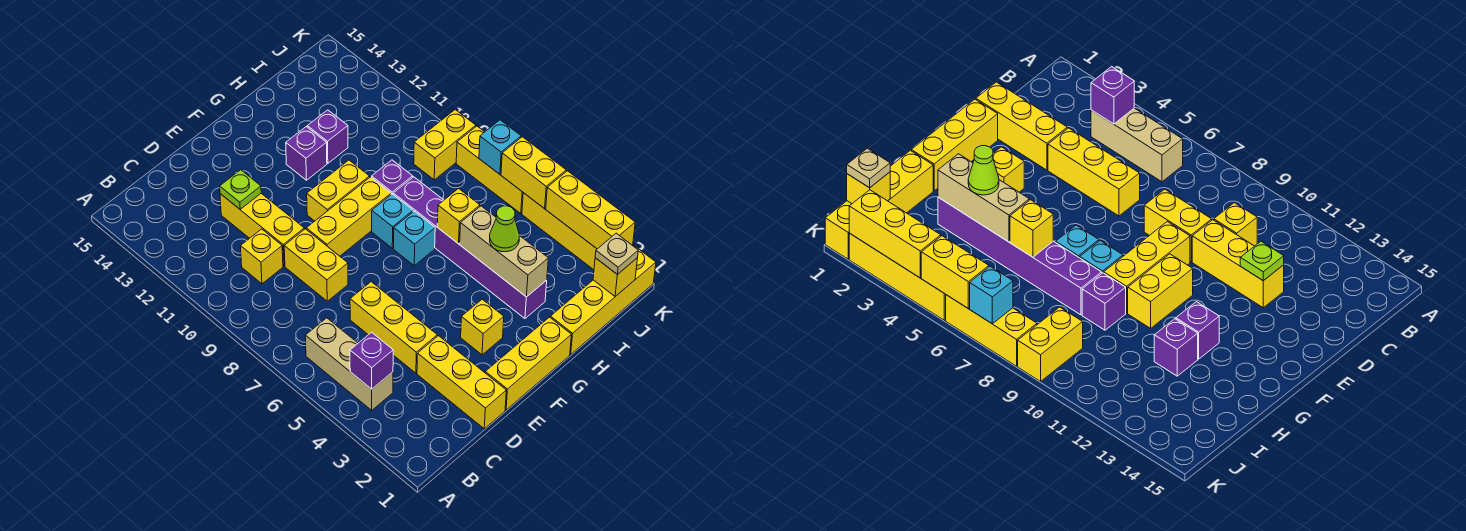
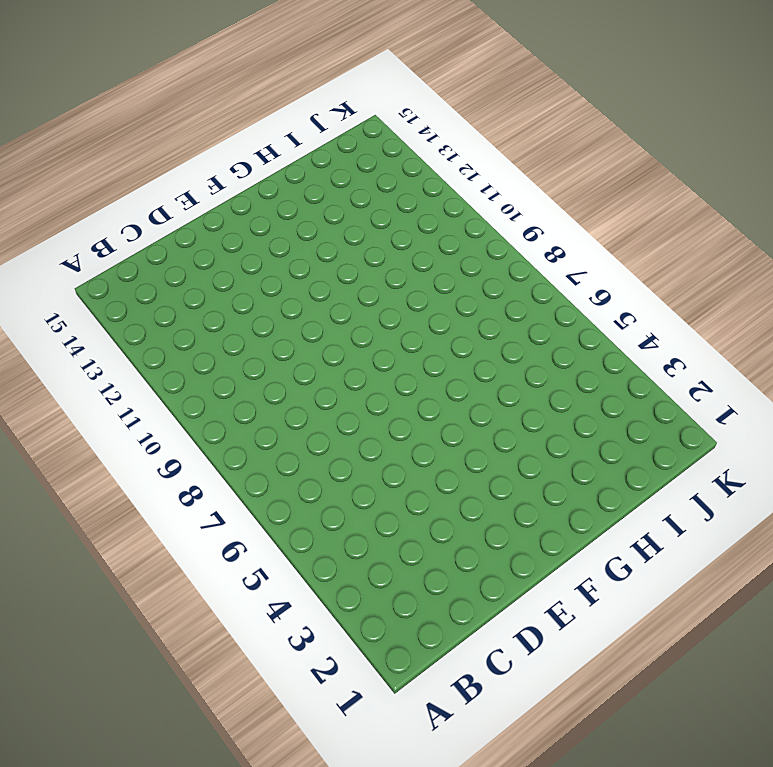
none -> tan 1x3 brick [305,318,393,410]
none -> yellow 1x1 brick [241,229,283,284]
none -> yellow 1x3 brick [417,336,506,429]
none -> yellow 1x3 brick [350,282,437,373]

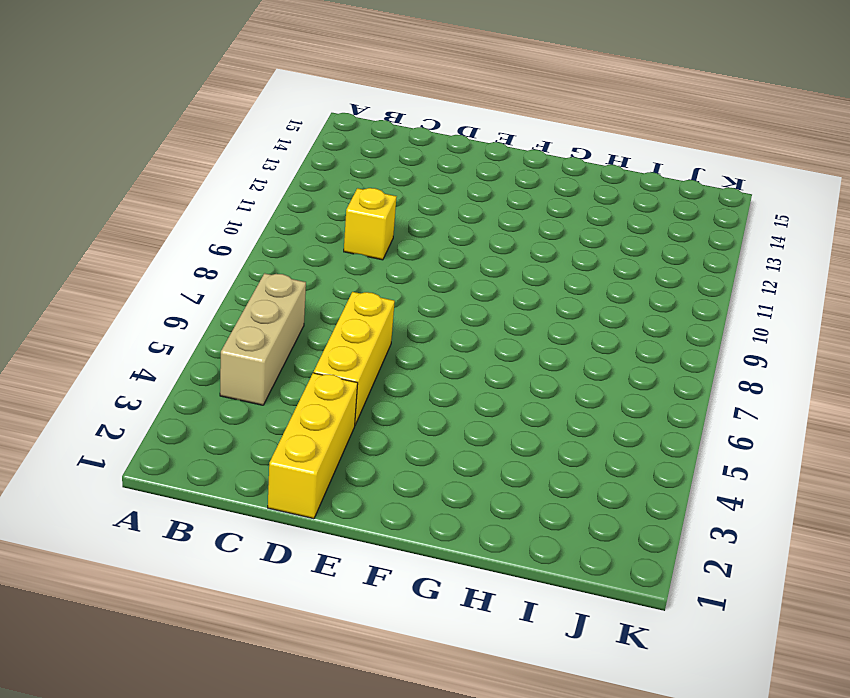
none -> yellow 1x2 brick [284,229,348,301]
none -> yellow 1x3 brick [220,194,304,266]
none -> yellow 1x3 brick [485,317,571,410]
none -> yellow 1x3 brick [306,177,391,256]

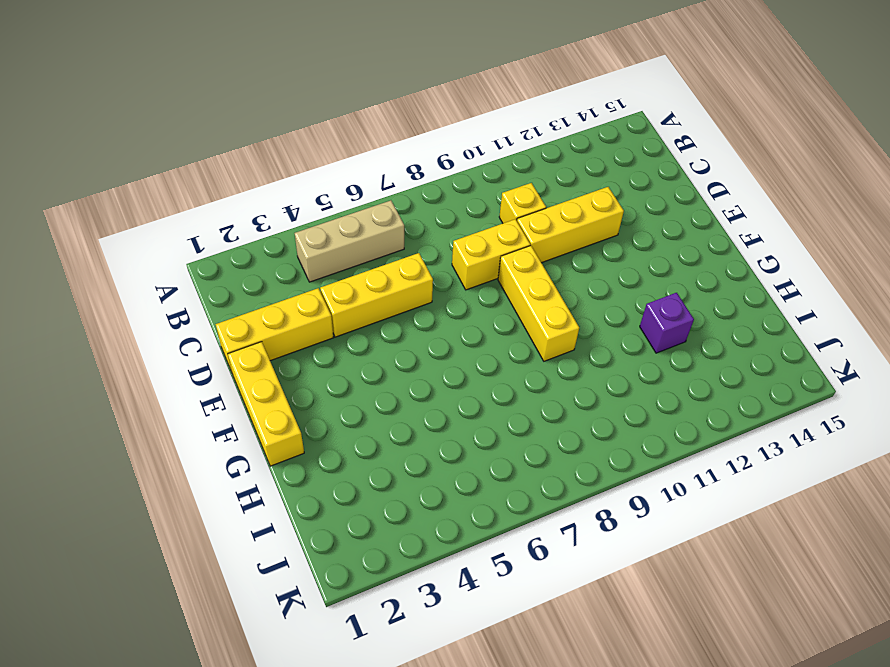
none -> yellow 1x1 brick [461,299,504,355]
none -> yellow 1x2 brick [307,160,370,221]
none -> cyan 1x1 brick [393,211,435,266]
none -> cyan 1x1 brick [372,194,413,248]

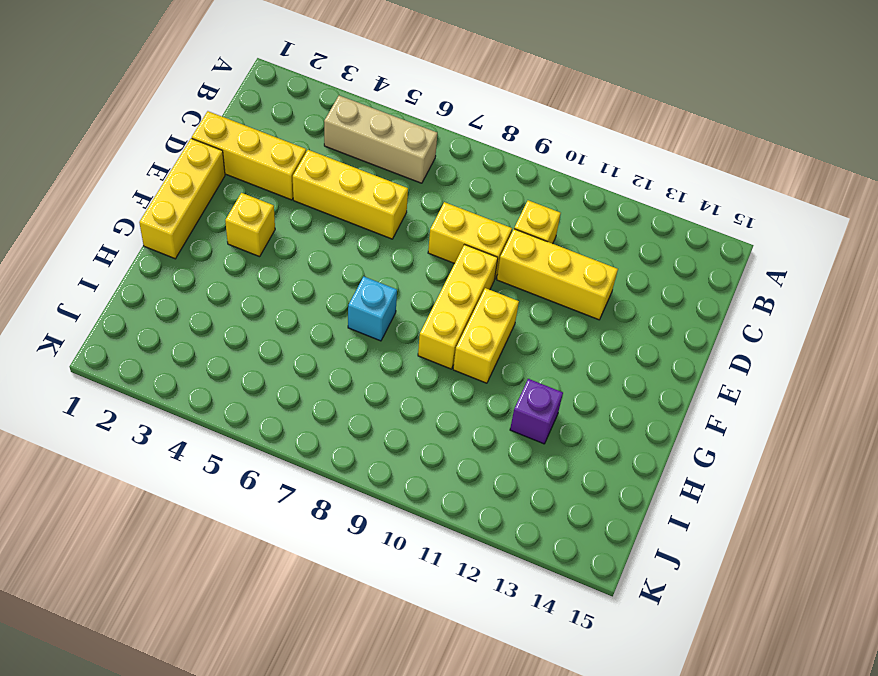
none -> cyan 1x1 brick [372,194,413,248]
none -> purple 1x1 brick [286,127,327,180]
none -> yellow 1x4 brick [550,246,656,354]
none -> purple 1x6 brick [393,177,547,318]

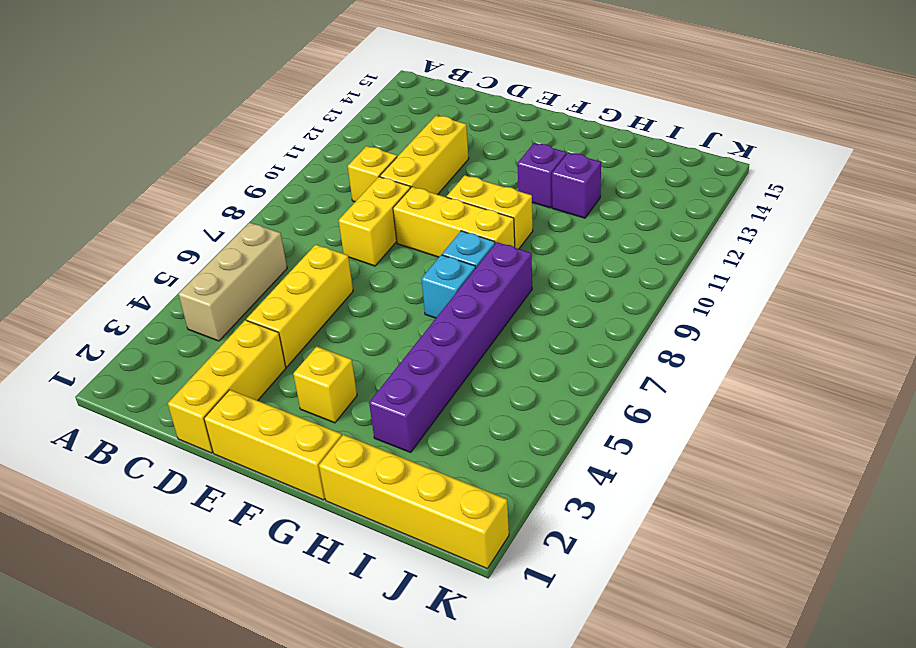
none -> purple 1x1 brick [372,160,413,194]
none -> yellow 1x2 brick [414,110,476,180]
none -> yellow 1x4 brick [522,193,597,270]
none -> yellow 1x3 brick [456,126,523,214]

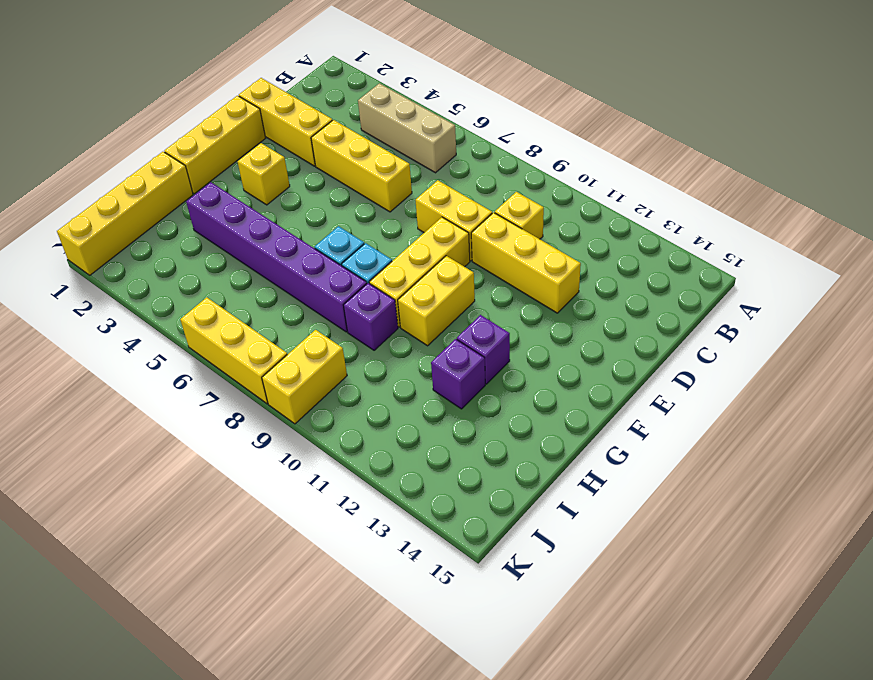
none -> yellow 1x4 brick [522,193,597,270]
none -> purple 1x1 brick [350,332,393,389]
none -> lime 1x1 plate [220,170,261,209]
none -> tan 1x3 brick [460,206,548,297]

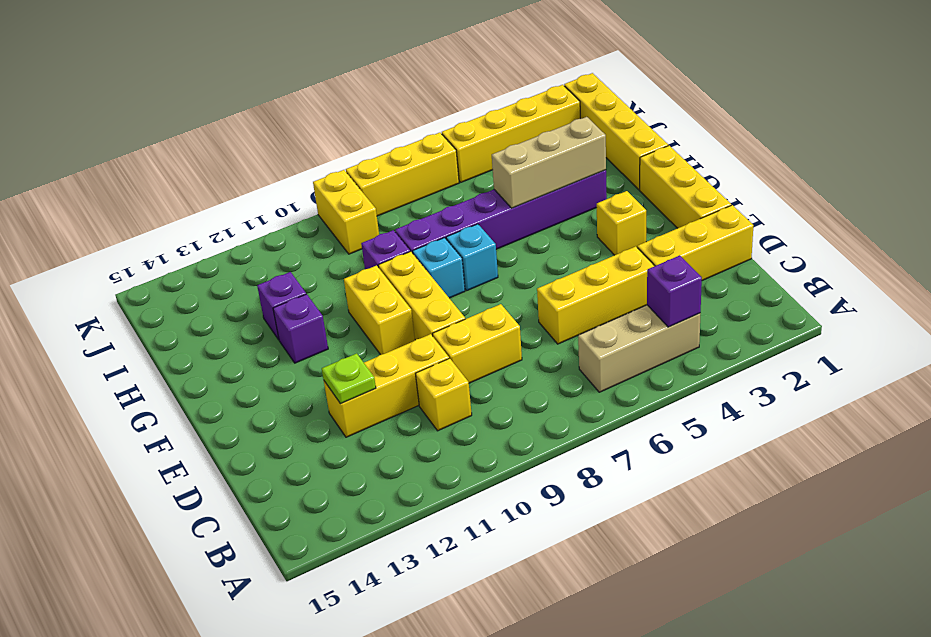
none -> yellow 1x1 brick [437,189,480,244]
none -> yellow 1x1 brick [593,258,638,296]
none -> yellow 1x3 brick [546,171,635,249]
none -> yellow 1x2 brick [501,137,566,209]

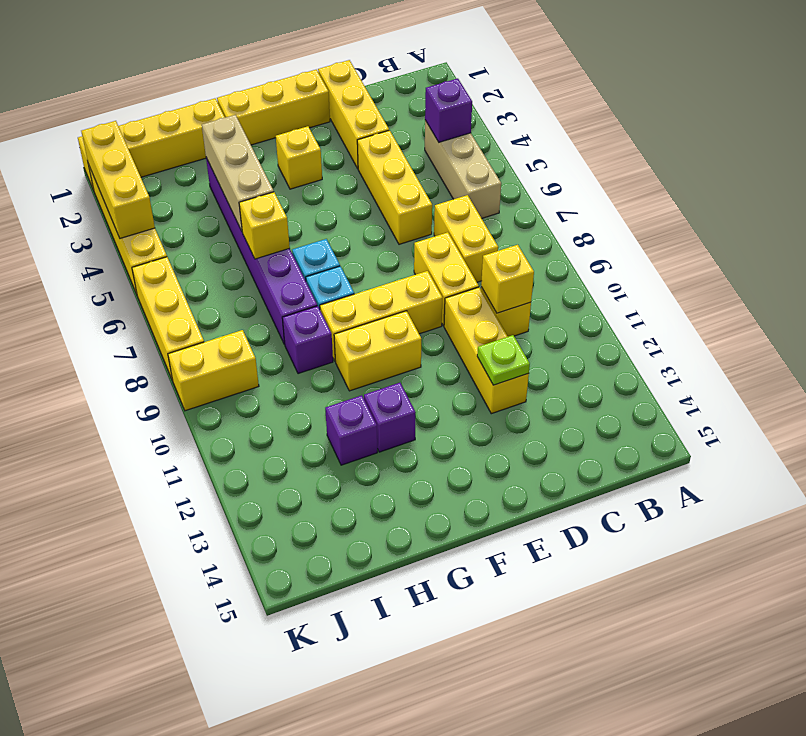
yellow 1x2 brick [434,195,498,282] -> yellow 1x2 brick moved to [501,137,566,209]
yellow 1x1 brick [481,245,534,313] -> yellow 1x1 brick moved to [593,258,638,296]
none -> cyan 1x1 brick [479,120,521,174]
none -> lime 1x1 cone [490,206,519,252]
none -> tan 1x1 plate [595,233,638,275]

